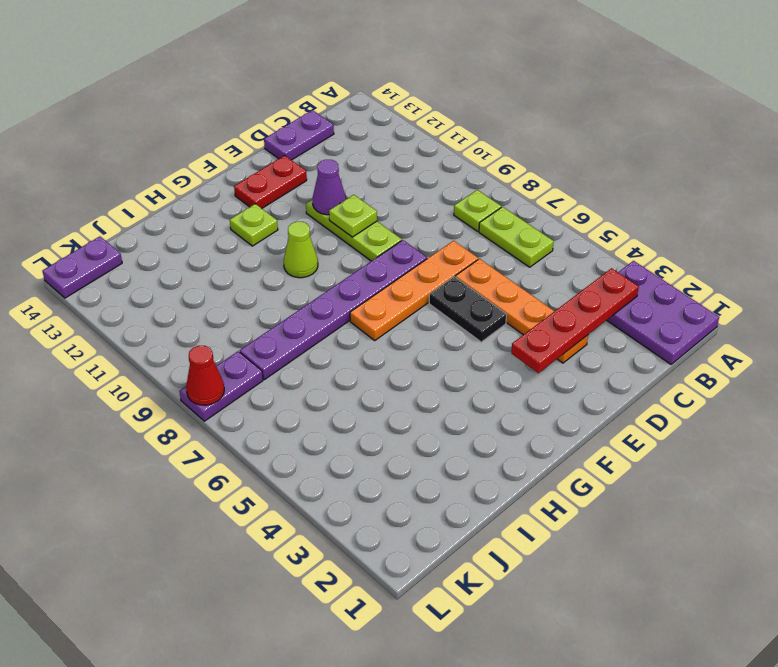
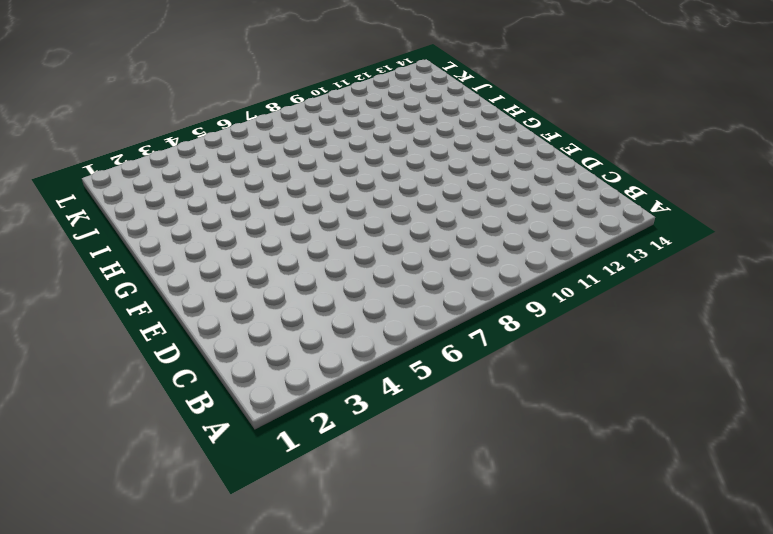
none -> purple 2x3 plate [607,261,719,364]
none -> lime 1x2 plate [479,207,554,267]
none -> lime 1x1 plate [454,190,501,231]

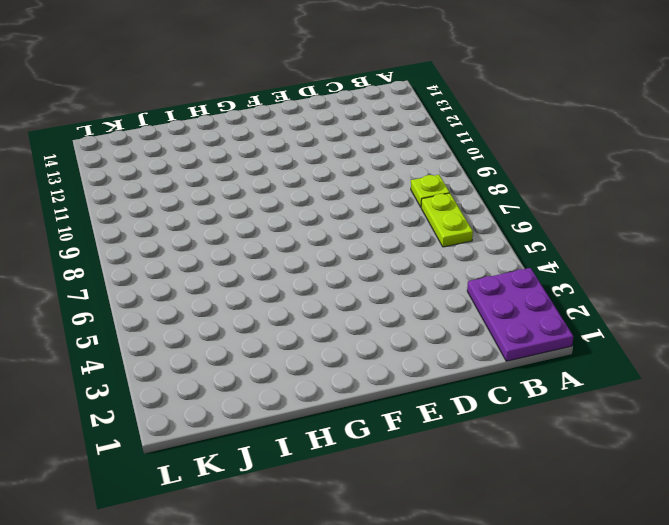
none -> purple 1x2 plate [264,110,334,160]
none -> orange 1x4 plate [455,259,588,363]
none -> orange 1x4 plate [350,241,478,340]

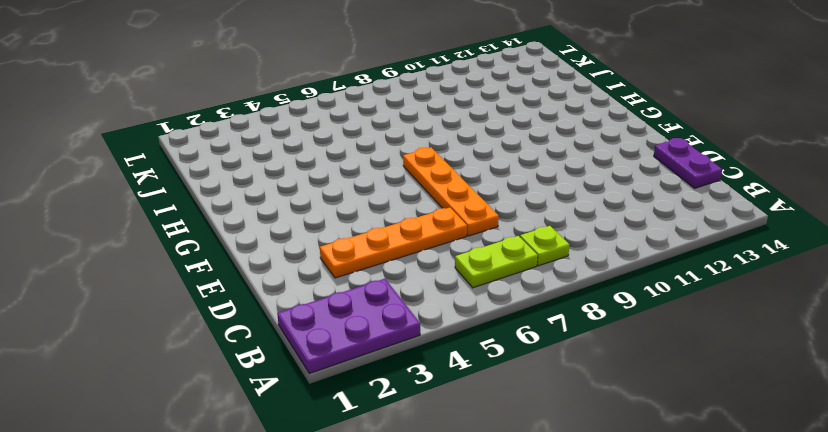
none -> black 1x2 plate [429,277,507,342]
none -> purple 1x6 plate [240,240,427,380]
none -> lime 1x3 plate [306,199,402,261]

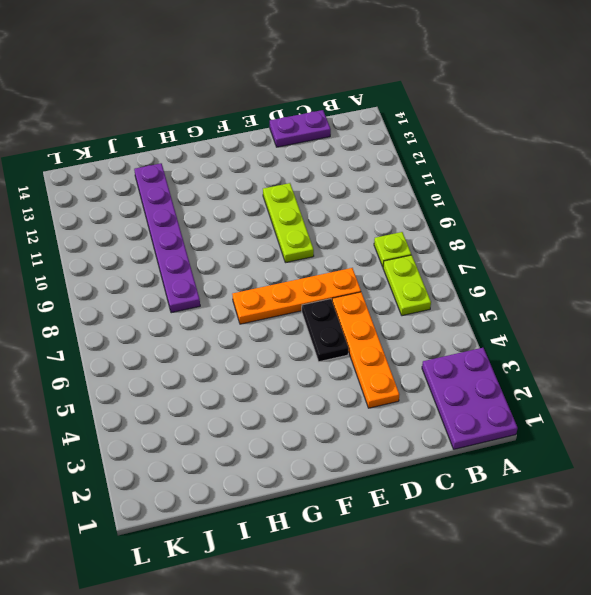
purple 1x6 plate [134,163,200,313] -> purple 1x6 plate turned to [240,240,427,380]
none -> red 1x2 plate [234,155,307,208]
none -> lime 1x1 cone [284,222,318,278]
none -> lime 1x1 plate [230,204,278,246]

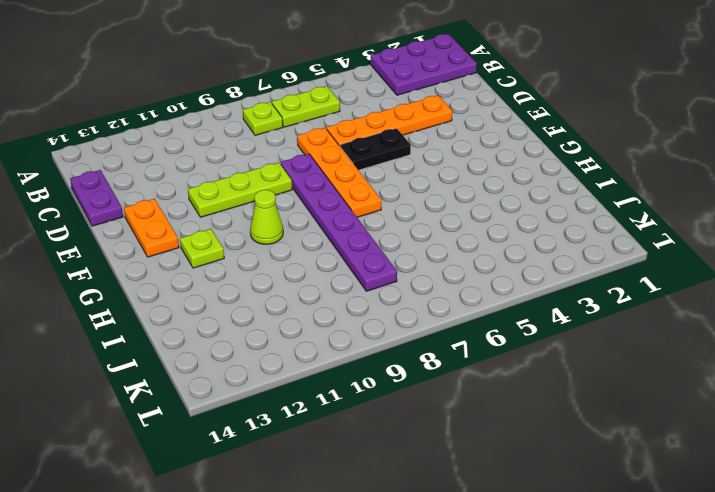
orange 1x2 plate [124,199,179,257] -> red 1x2 plate [234,155,307,208]
none -> purple 1x2 plate [179,351,263,421]
none -> purple 1x2 plate [42,236,122,298]
none -> red 1x4 plate [511,268,639,373]

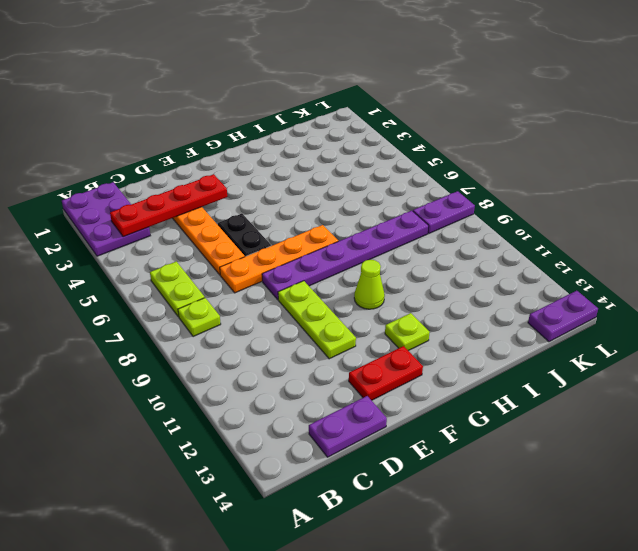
none -> lime 1x1 plate [329,195,377,237]
none -> purple 1x1 cone [313,160,346,215]
none -> red 1x1 cone [186,346,224,405]

